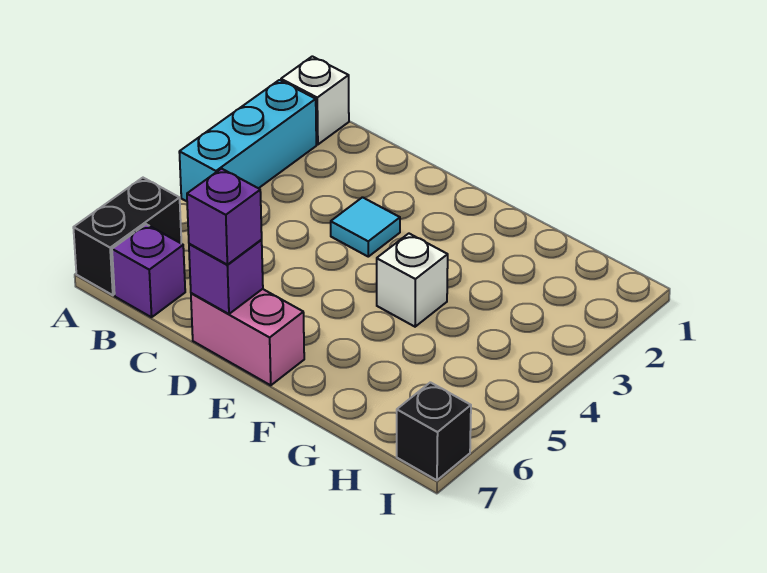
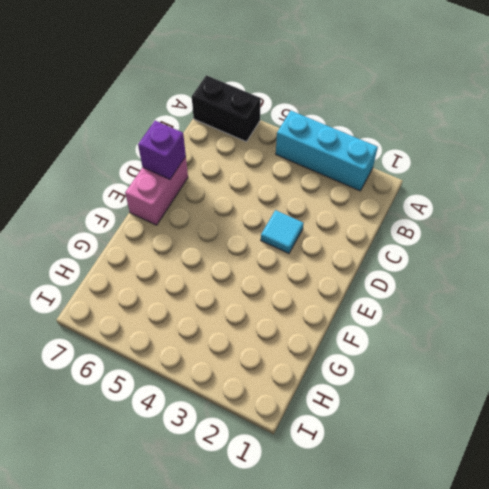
none -> white 1x1 brick [281,56,349,145]
none -> purple 1x1 brick [112,224,185,317]

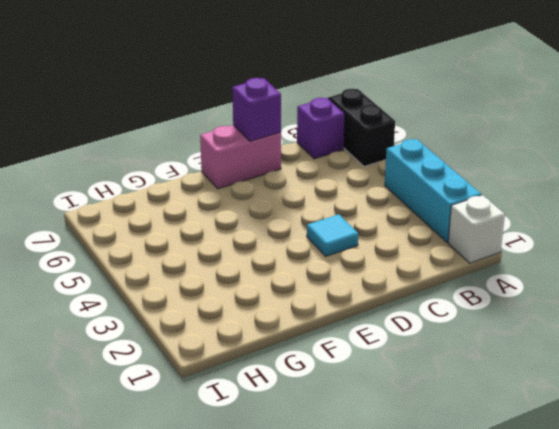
none -> white 1x1 brick [377,234,448,327]
none -> black 1x1 brick [397,382,471,480]

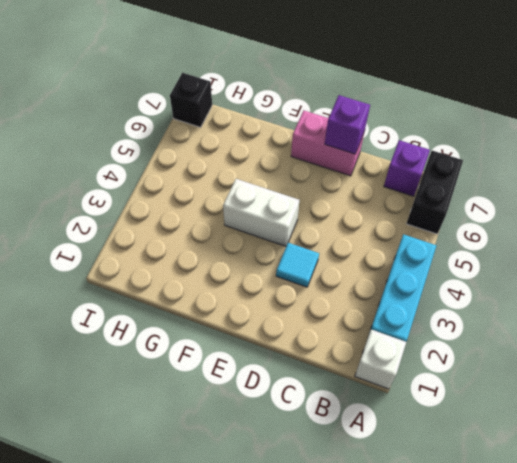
white 1x2 brick [223,179,299,246] -> white 1x1 brick [377,234,448,327]
none -> purple 1x1 brick [187,169,262,265]

